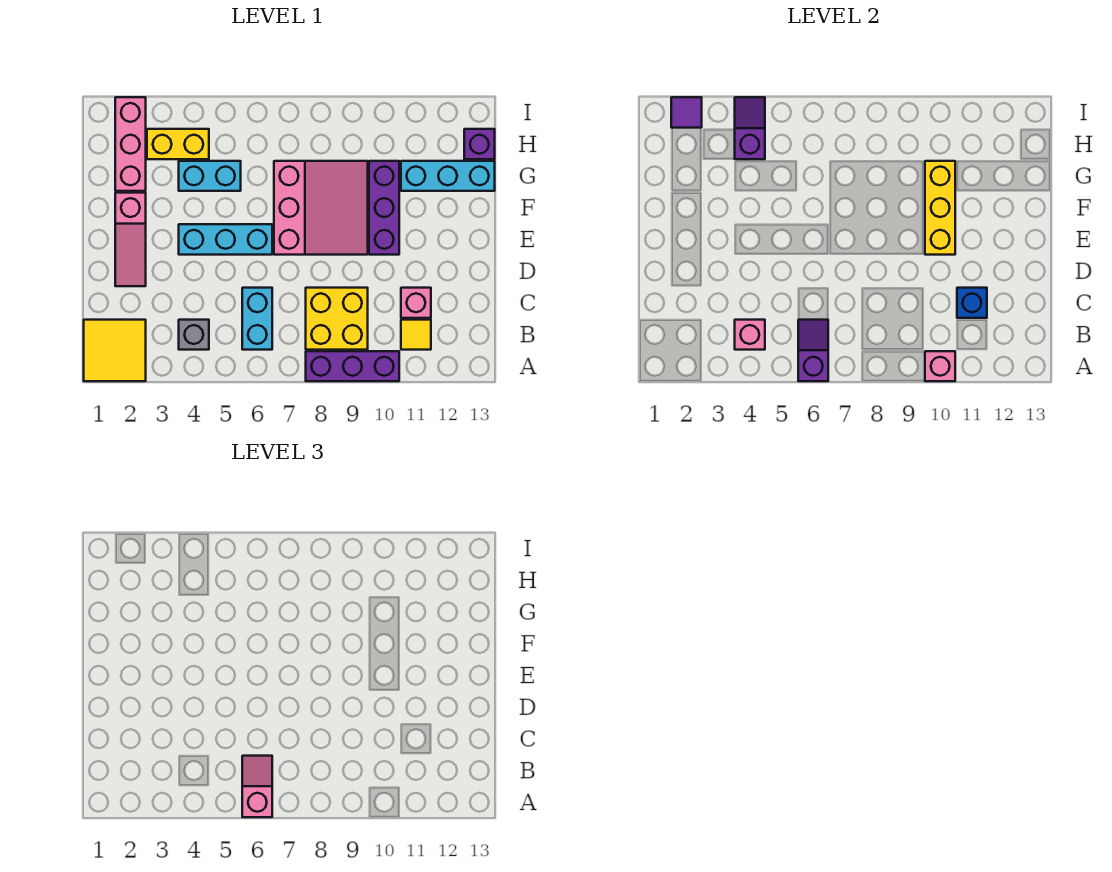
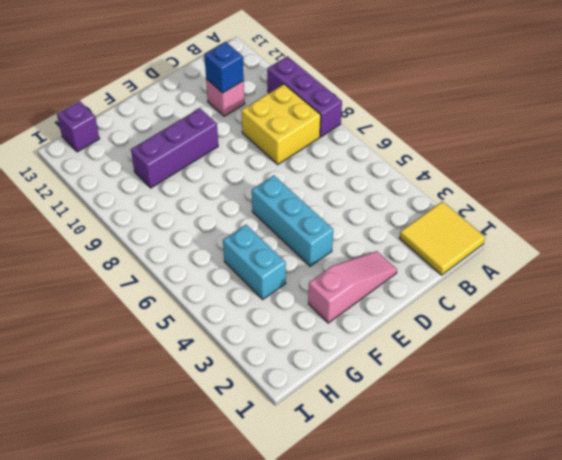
none -> grey 1x1 brick [179,320,209,350]
none -> cyan 1x2 brick [242,288,272,350]
none -> yellow 1x1 tile [401,320,431,350]

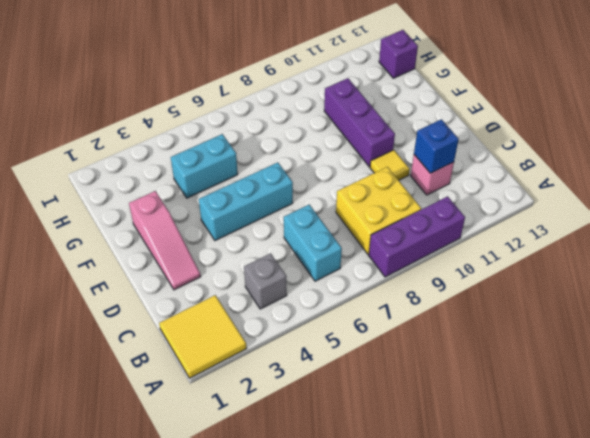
yellow 1x1 tile [370,150,410,180] -> yellow 1x1 tile moved to [401,320,431,350]
none -> pink 3x3 slope [274,161,368,255]
none -> pink 1x3 brick [115,97,146,191]
none -> cyan 1x3 brick [401,161,495,191]

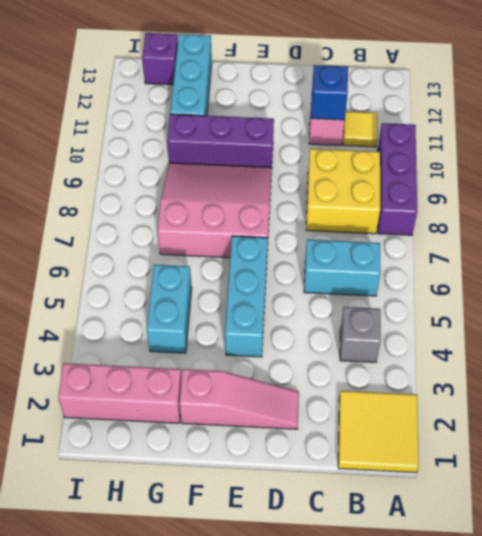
none -> yellow 1x2 brick [147,129,209,159]
none -> purple 1x2 slope [798,320,828,381]
none -> pink 1x1 brick [925,351,955,381]

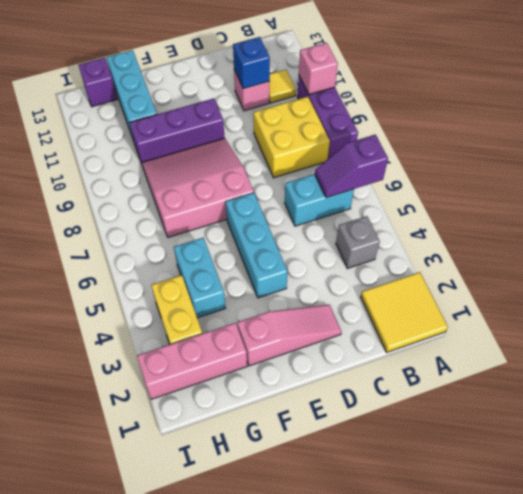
none -> pink 1x1 brick [735,320,765,350]
none -> yellow 1x3 brick [925,161,955,255]
none -> purple 1x2 slope [735,97,765,159]

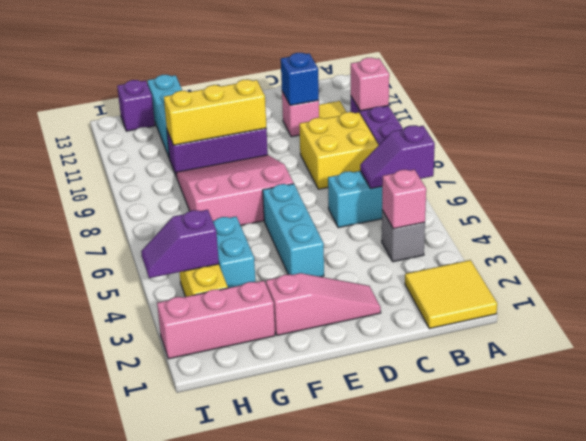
none -> purple 1x1 tile [671,97,702,128]
none -> pink 1x2 slope [242,756,272,817]

